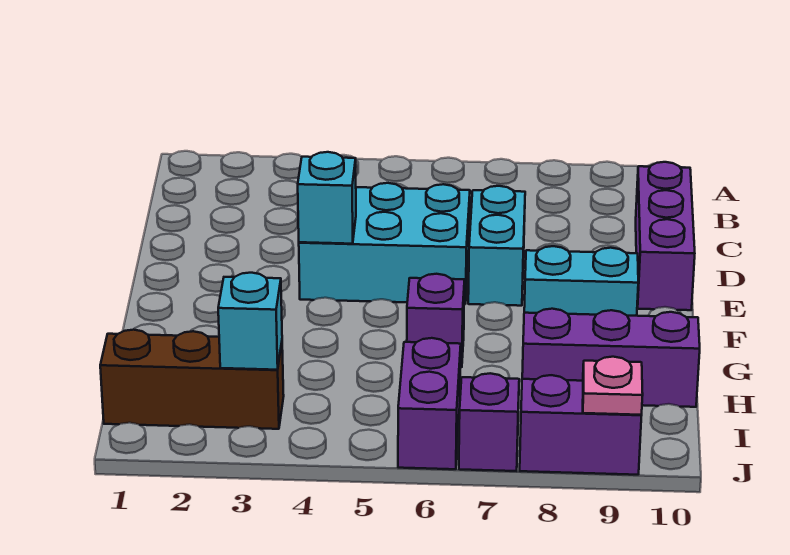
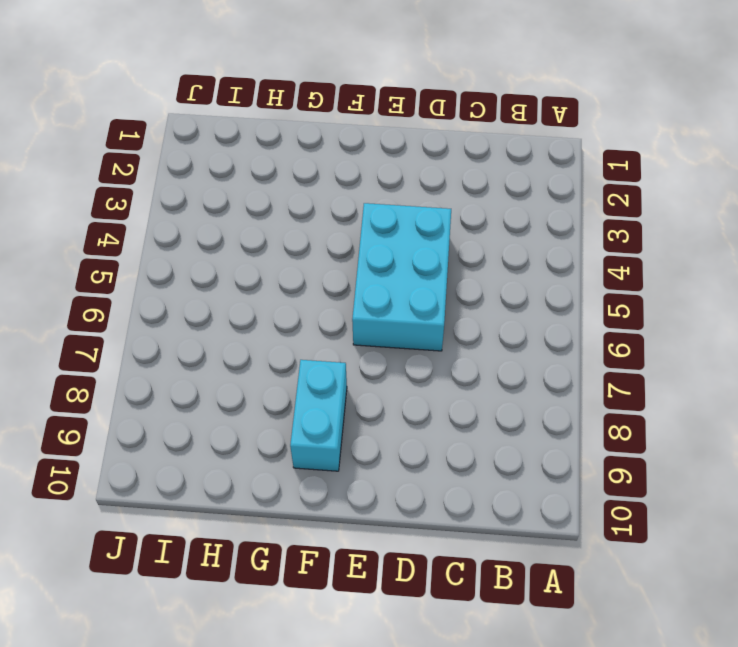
none -> purple 1x3 brick [636,162,695,310]
none -> cyan 1x2 brick [468,186,525,306]
none -> purple 1x1 brick [407,274,465,367]

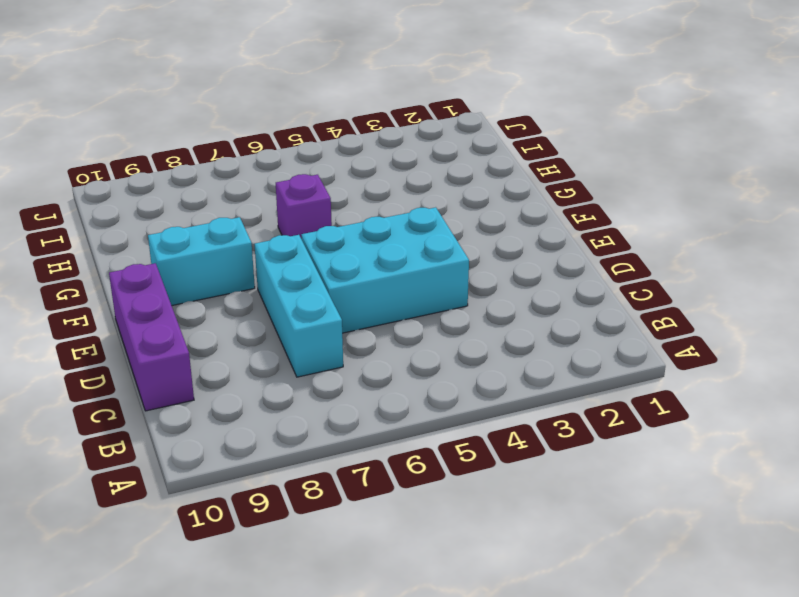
cyan 1x3 brick [254,235,343,377] -> cyan 1x2 brick [468,186,525,306]
none -> purple 1x3 brick [522,309,700,407]
none -> brown 1x3 brick [100,330,284,429]
none -> purple 1x2 brick [398,338,461,469]

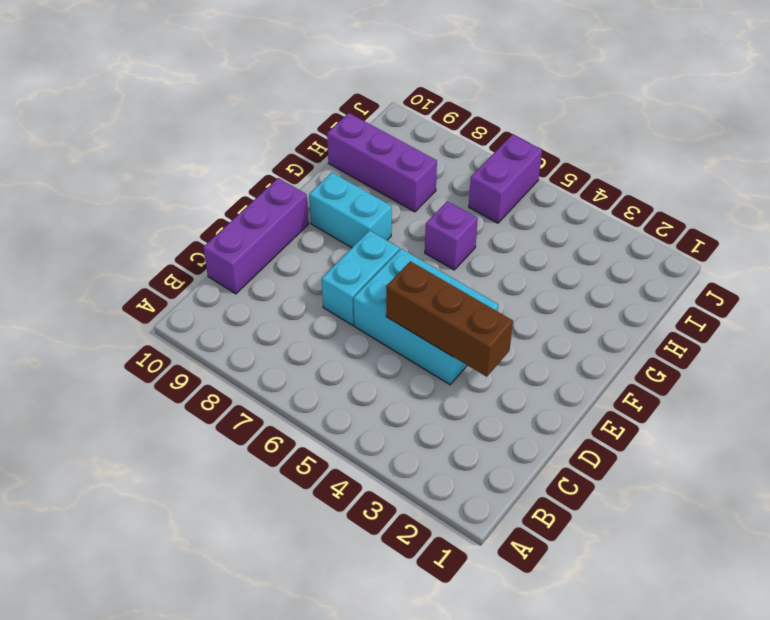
brown 1x3 brick [386,261,513,377] -> brown 1x3 brick moved to [100,330,284,429]
none -> purple 1x1 brick [459,373,519,471]
none -> purple 1x2 brick [520,375,642,475]
none -> cyan 1x1 brick [298,152,356,244]

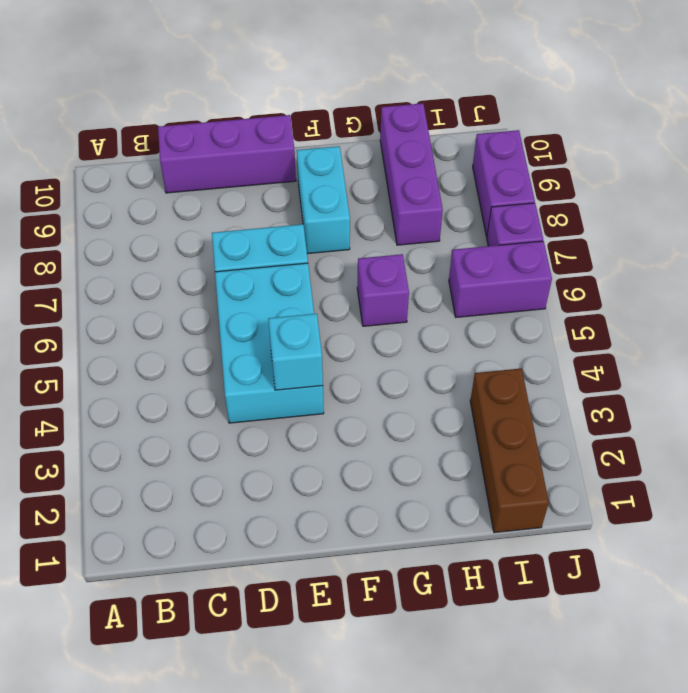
none -> cyan 1x1 brick [218,273,282,370]
none -> pink 1x1 plate [583,357,643,415]

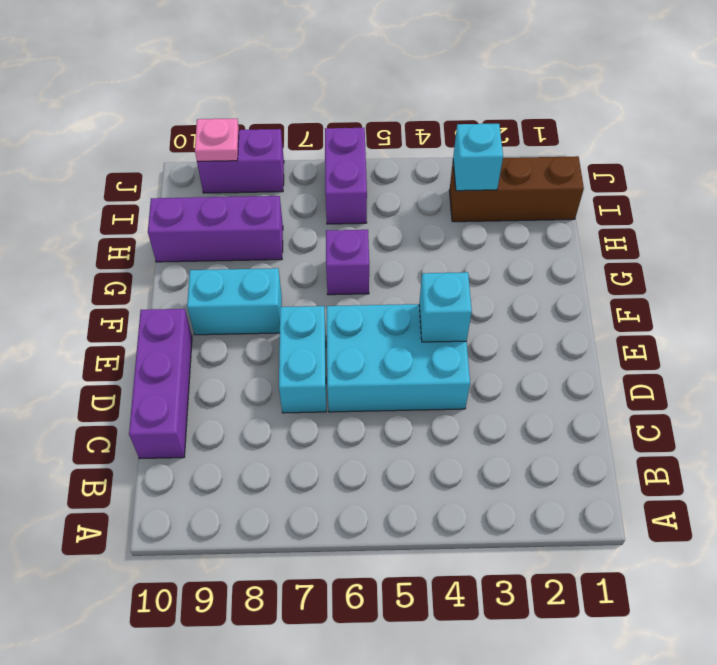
none -> purple 1x1 brick [459,373,519,471]

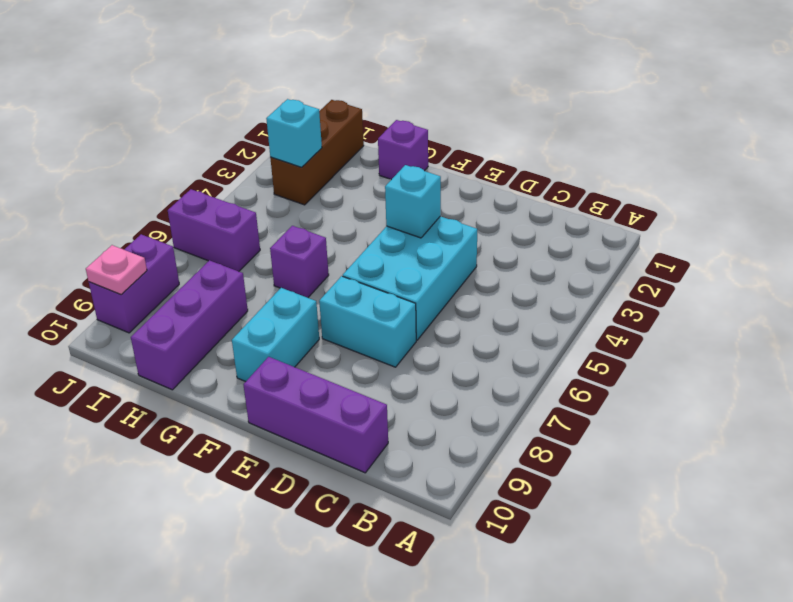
purple 1x1 brick [378,120,428,179] -> purple 1x1 brick moved to [459,373,519,471]

